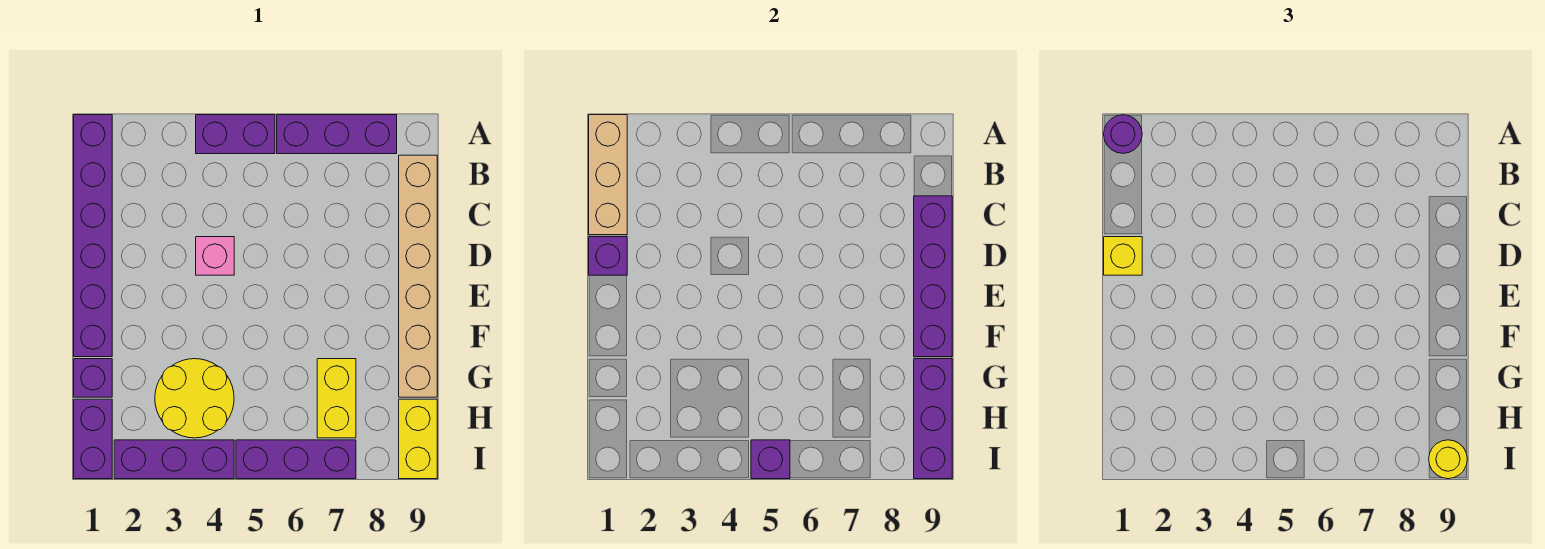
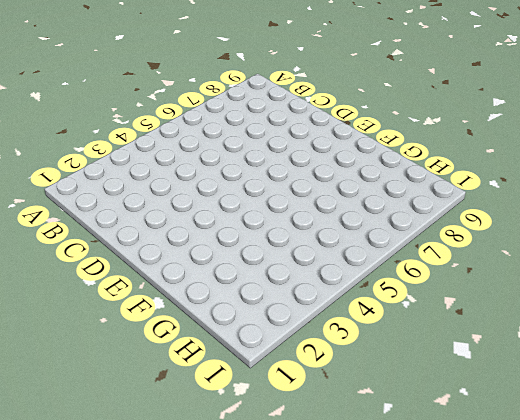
none -> purple 1x6 brick [74,115,112,357]
none -> purple 1x2 brick [196,115,275,154]
none -> purple 1x3 brick [277,115,397,154]

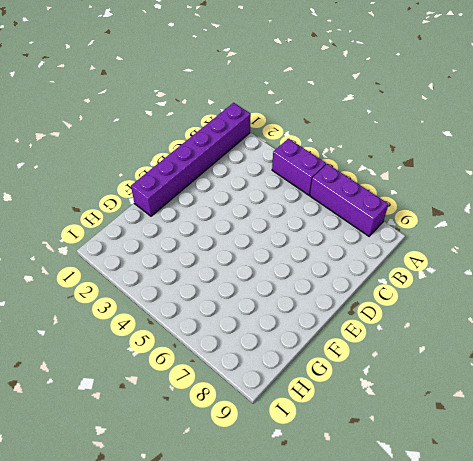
none -> tan 1x6 brick [399,155,437,397]
none -> pink 1x1 brick [196,237,234,275]
none -> purple 1x1 brick [74,359,112,397]

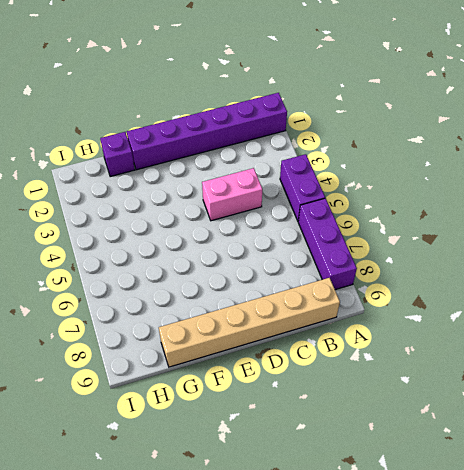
pink 1x2 brick [202,168,262,221] -> pink 1x1 brick [196,237,234,275]
none -> yellow 2x2 round brick [155,359,234,438]
none -> yellow 1x2 brick [317,359,356,438]
none -> purple 1x2 brick [74,399,112,479]

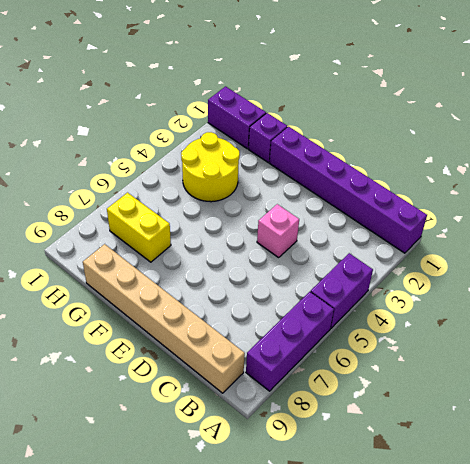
none -> yellow 1x2 brick [399,399,437,479]
none -> purple 1x3 brick [114,440,234,479]
none -> purple 1x3 brick [236,440,356,479]

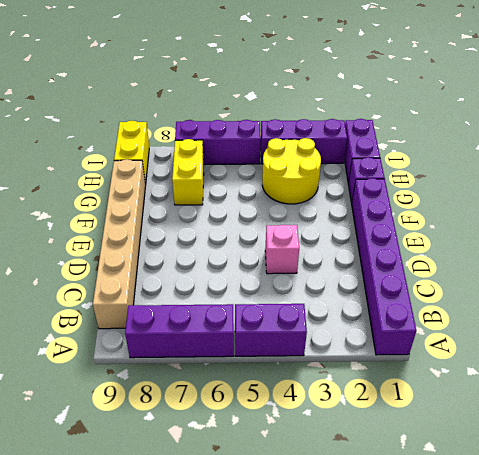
none -> tan 1x3 brick [589,115,627,235]
none -> purple 1x4 brick [914,196,952,357]
none -> purple 1x1 brick [589,237,627,275]

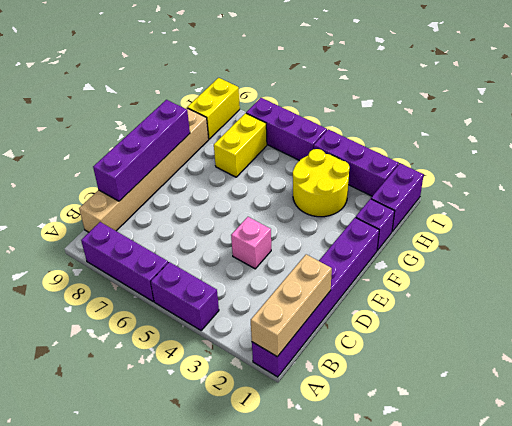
none -> purple 1x1 brick [589,237,627,275]
none -> purple 1x3 brick [914,359,952,479]
none -> purple 1x1 brick [751,440,790,479]

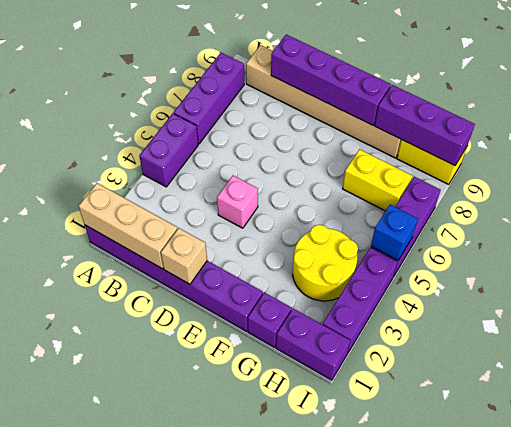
tan 1x1 brick [161,228,207,284] -> purple 1x1 brick [589,237,627,275]
blue 1x1 brick [371,205,418,260] -> purple 1x1 brick [751,440,790,479]
none -> purple 1x1 round brick [1104,115,1142,153]
none -> yellow 1x1 brick [1104,237,1142,275]
none -> yellow 1x1 round brick [1429,440,1467,479]

